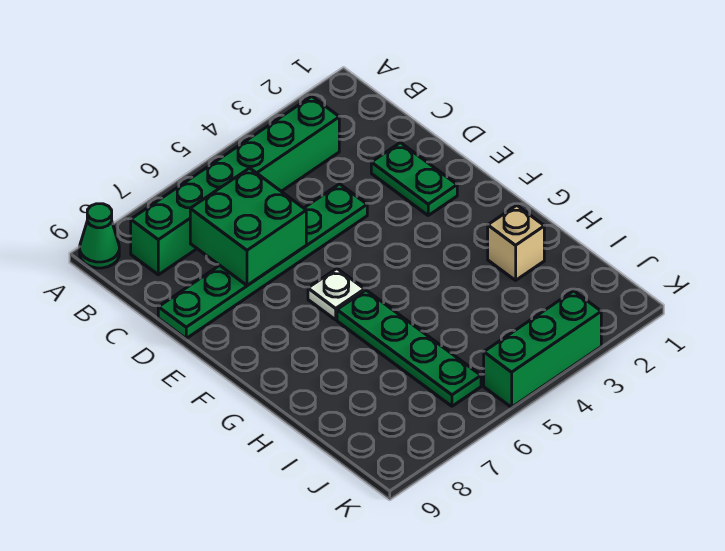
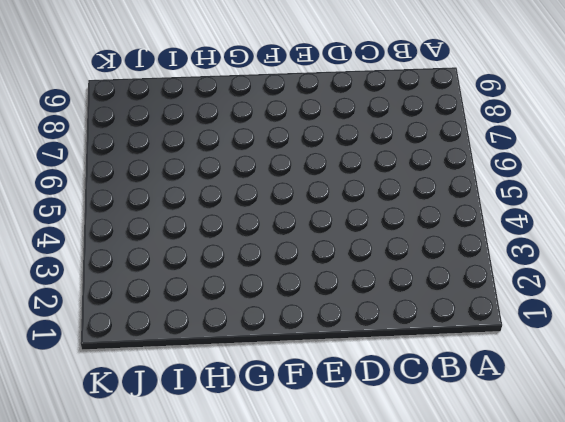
none -> green 1x1 cone [80,204,119,268]
none -> green 1x6 brick [131,96,339,275]

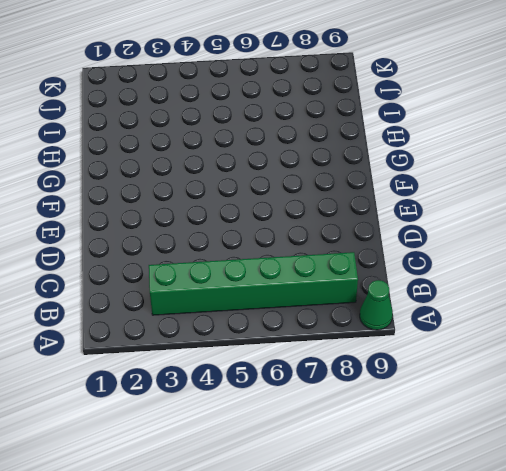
none -> green 1x2 plate [371,143,457,215]
none -> green 1x6 plate [158,184,367,339]

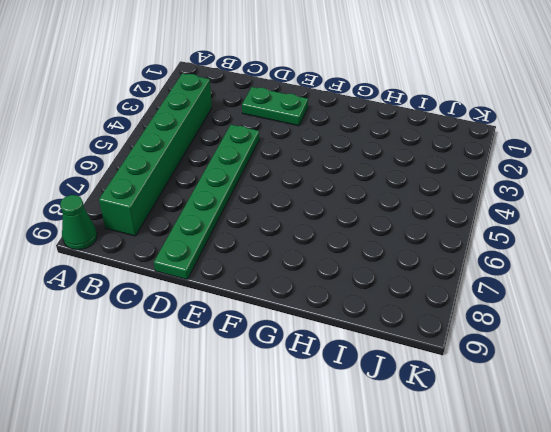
none -> white 1x1 plate [308,269,365,320]
none -> green 1x4 plate [337,290,481,406]

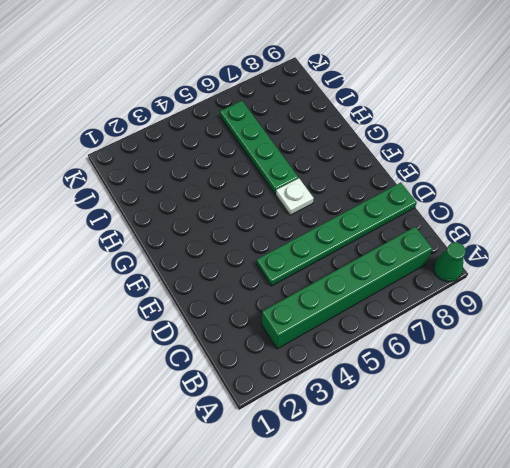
none -> green 1x2 plate [371,143,457,215]
none -> tan 1x1 brick [488,205,544,280]

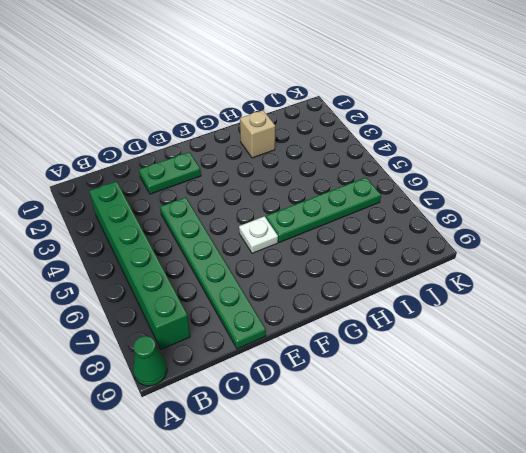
none -> green 1x3 brick [484,291,601,407]
none -> green 2x2 brick [190,168,306,285]

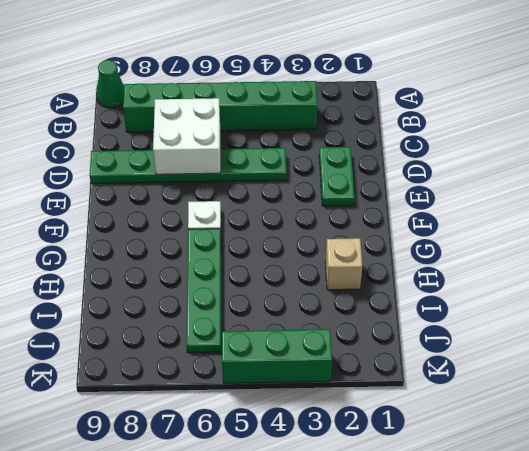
white 2x2 brick [153,98,220,174] -> green 2x2 brick [190,168,306,285]

